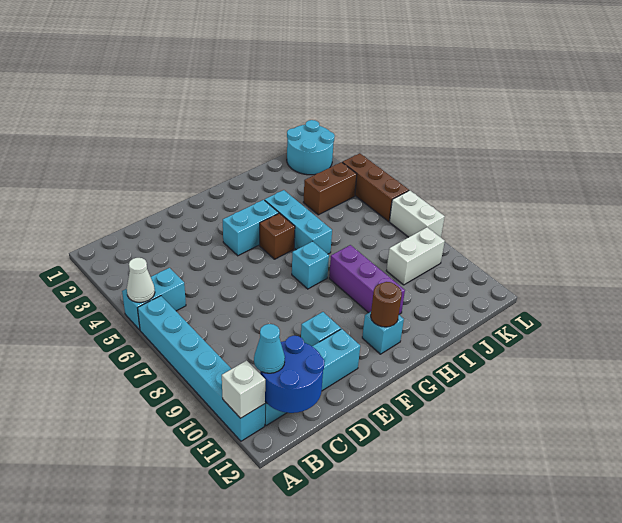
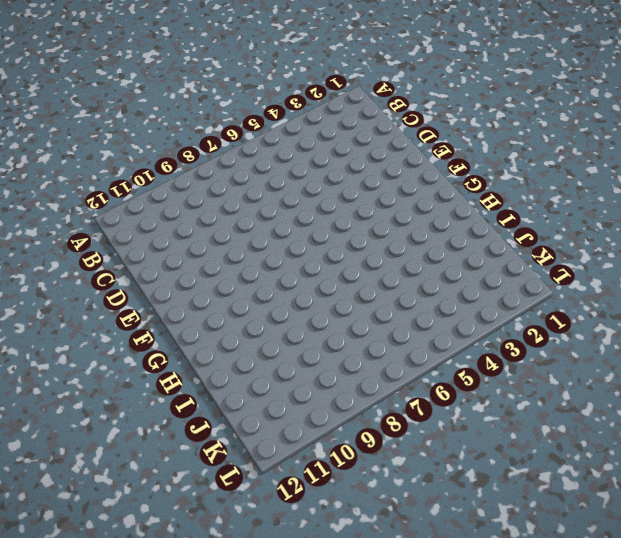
none -> cyan 1x2 brick [122,268,186,330]
none -> cyan 1x6 brick [138,296,265,441]
none -> cyan 1x4 brick [265,329,360,426]

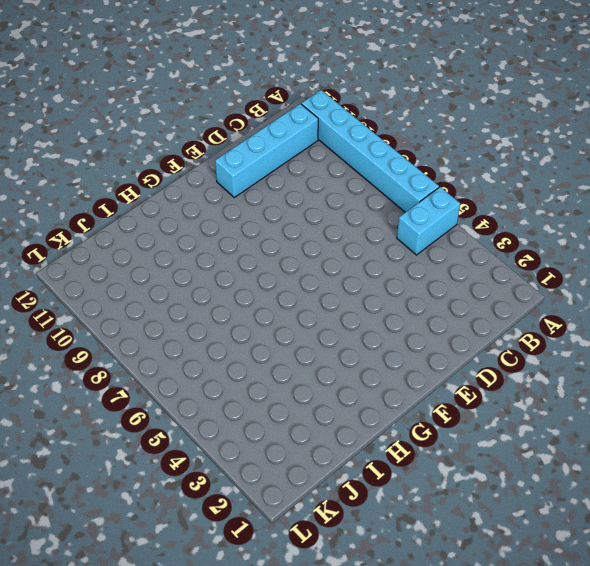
none -> cyan 1x1 brick [301,312,341,346]
none -> cyan 1x2 brick [223,200,279,256]
none -> brown 1x1 brick [259,213,295,259]

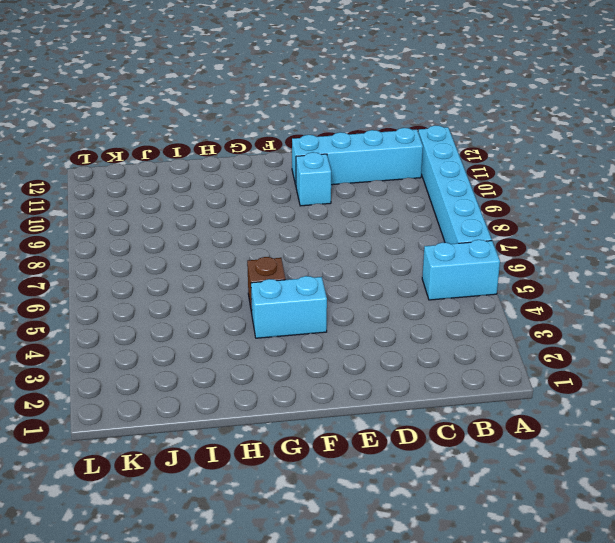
none -> cyan 1x1 brick [292,241,329,289]
none -> cyan 1x1 brick [362,312,404,354]
none -> cyan 1x3 brick [265,190,332,254]

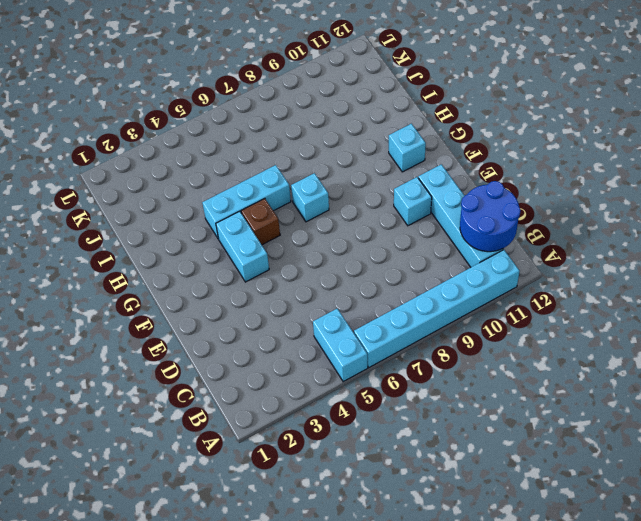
none -> purple 1x3 brick [329,245,405,314]
none -> brown 1x2 brick [303,162,357,215]
none -> white 1x2 brick [386,227,445,285]

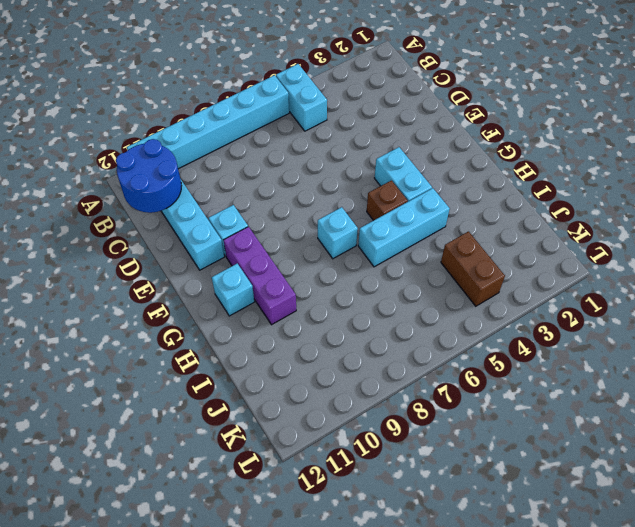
purple 1x3 brick [224,227,296,325] -> purple 1x3 brick turned to [329,245,405,314]
none -> white 1x2 brick [386,227,445,285]
none -> cyan 2x2 round brick [287,120,335,175]
none -> brown 1x3 brick [342,153,409,221]

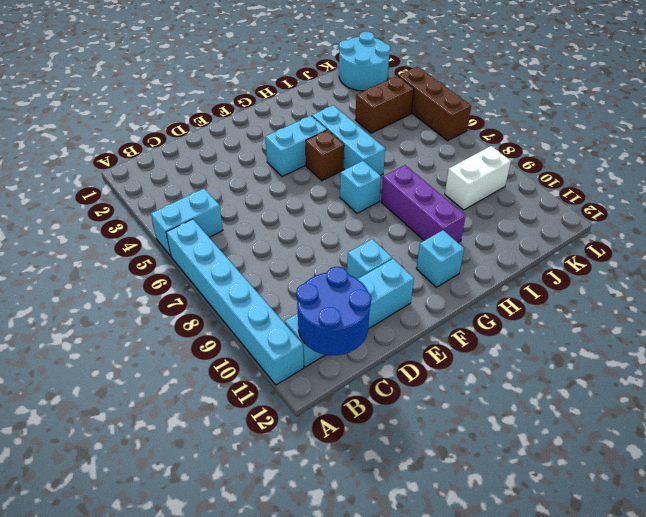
none -> white 1x2 brick [389,190,445,237]
none -> white 1x1 cone [127,258,155,302]
none -> white 1x1 brick [222,361,265,418]

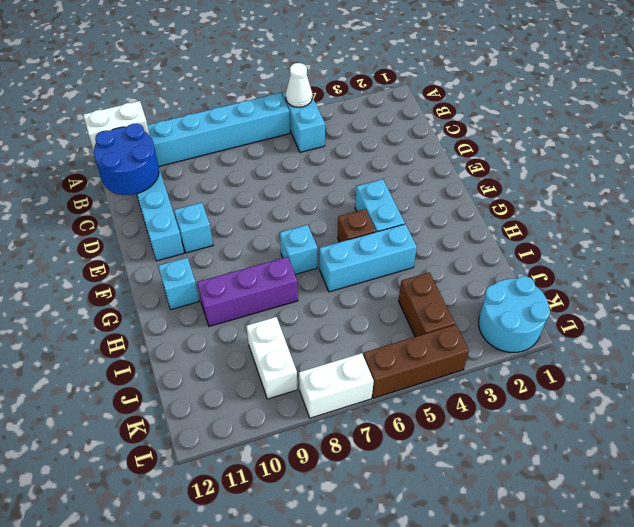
white 1x2 brick [83,101,149,151] -> white 1x1 brick [222,361,265,418]
none -> brown 1x1 round brick [371,282,402,327]
none -> cyan 1x1 cone [254,324,285,373]

